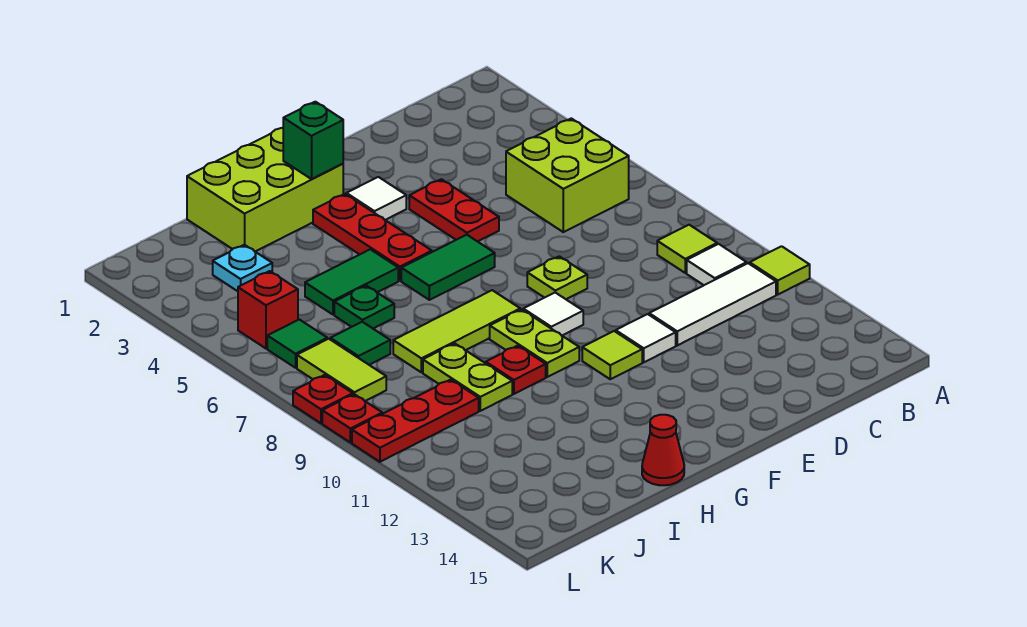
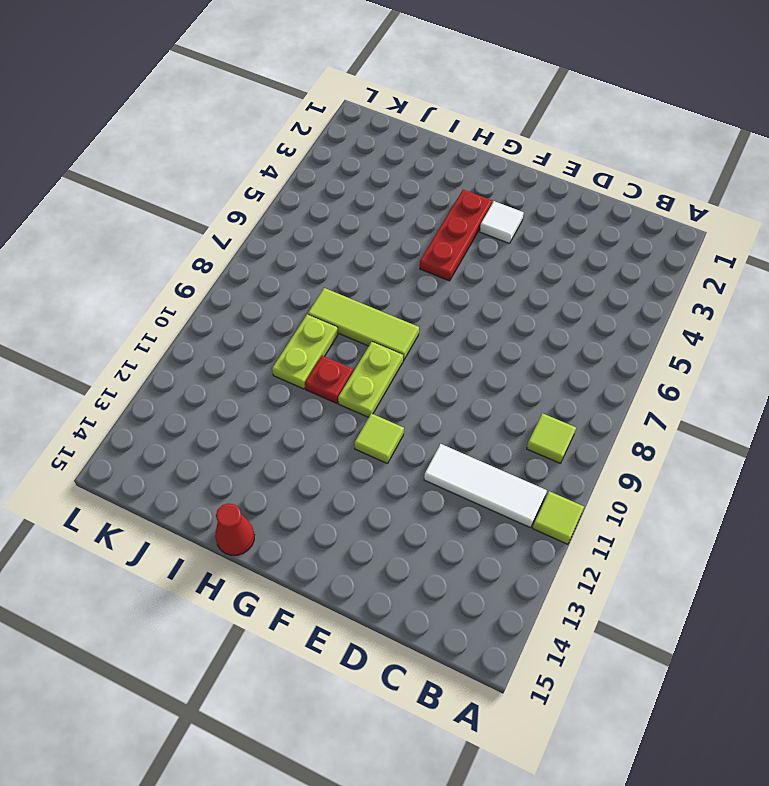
none -> lime 2x2 brick [506,118,629,232]
none -> white 1x1 tile [687,244,747,285]
none -> red 1x2 plate [409,179,499,242]
none -> lime 1x1 plate [527,256,587,299]

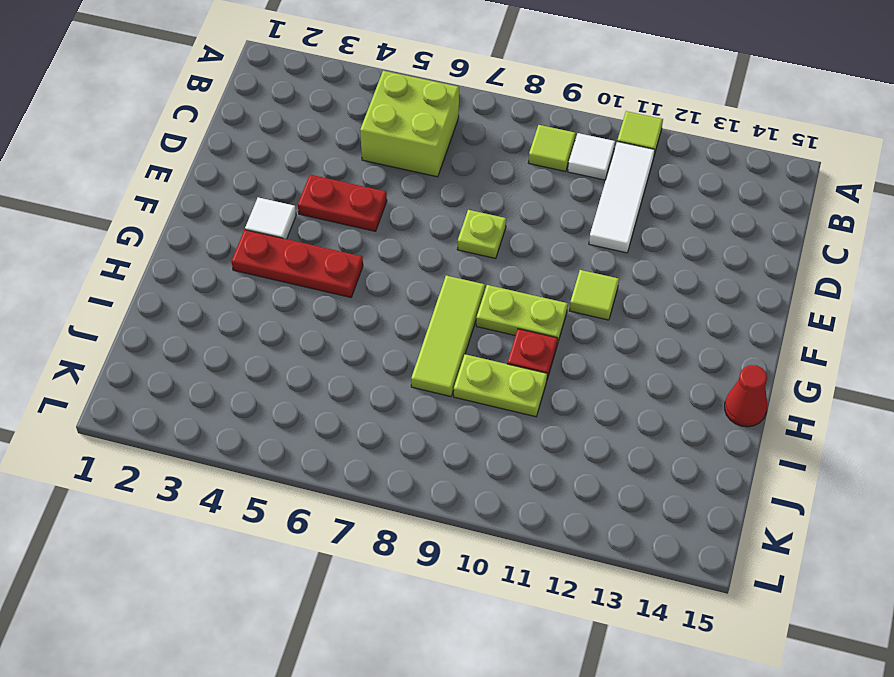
none -> white 1x1 tile [616,314,676,362]
none -> green 1x2 tile [401,235,495,300]
none -> white 1x1 tile [523,293,583,335]
none -> lime 2x3 brick [187,128,343,252]

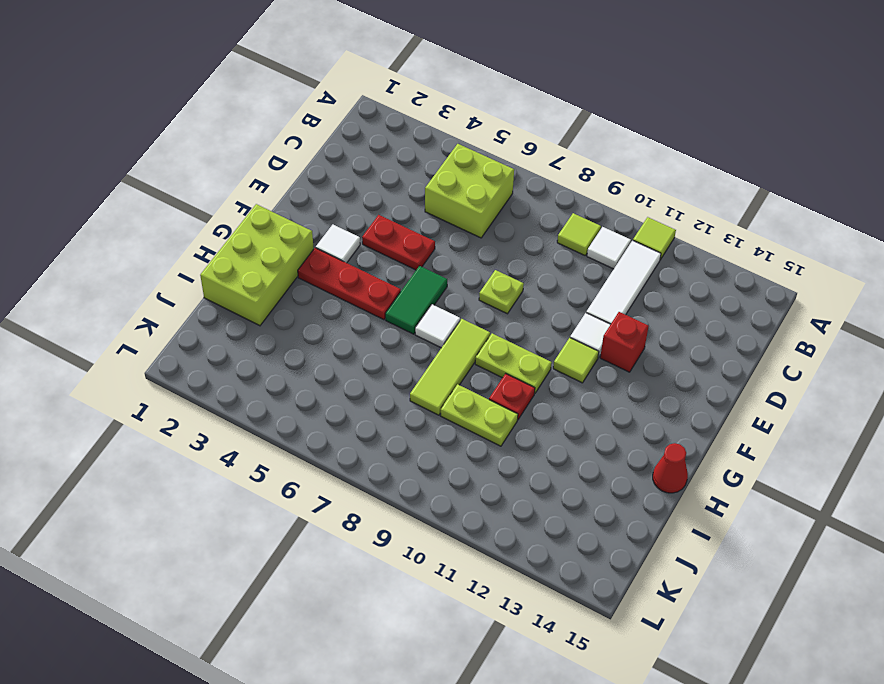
red 1x1 brick [600,312,649,372] -> red 1x1 brick moved to [238,271,298,348]
white 1x1 tile [415,304,460,348] -> white 1x1 tile moved to [523,293,583,335]
none -> green 1x2 tile [305,249,398,315]
none -> green 1x1 plate [334,286,394,329]
none -> cyan 1x1 plate [213,245,272,291]
none -> green 1x1 tile [330,322,390,365]

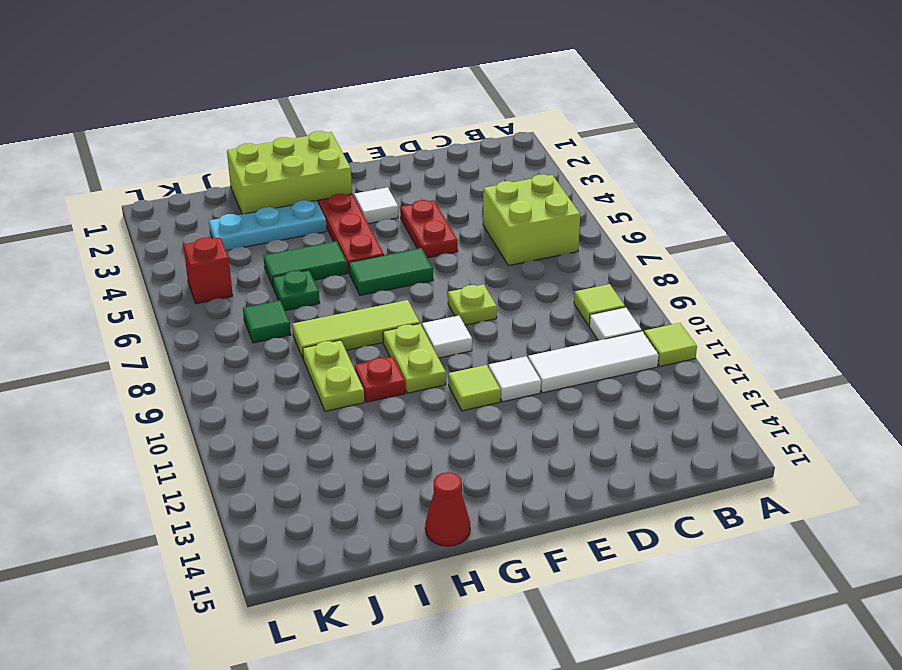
cyan 1x3 plate [209,200,327,251] -> cyan 1x1 plate [213,245,272,291]
none -> red 1x3 plate [352,380,479,462]
none -> green 1x1 tile [267,319,327,368]
none -> lime 1x2 tile [297,339,386,401]
none -> red 1x1 plate [293,375,353,423]

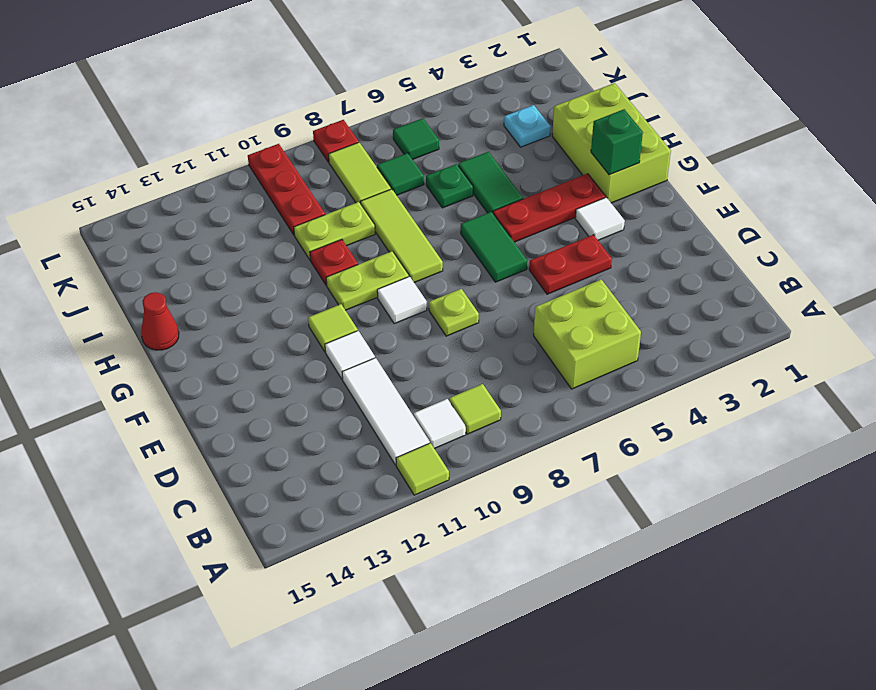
lime 1x2 tile [329,142,391,204] -> lime 1x2 tile turned to [297,339,386,401]
none -> red 1x1 brick [238,271,298,348]
none -> red 1x1 plate [322,394,382,443]

